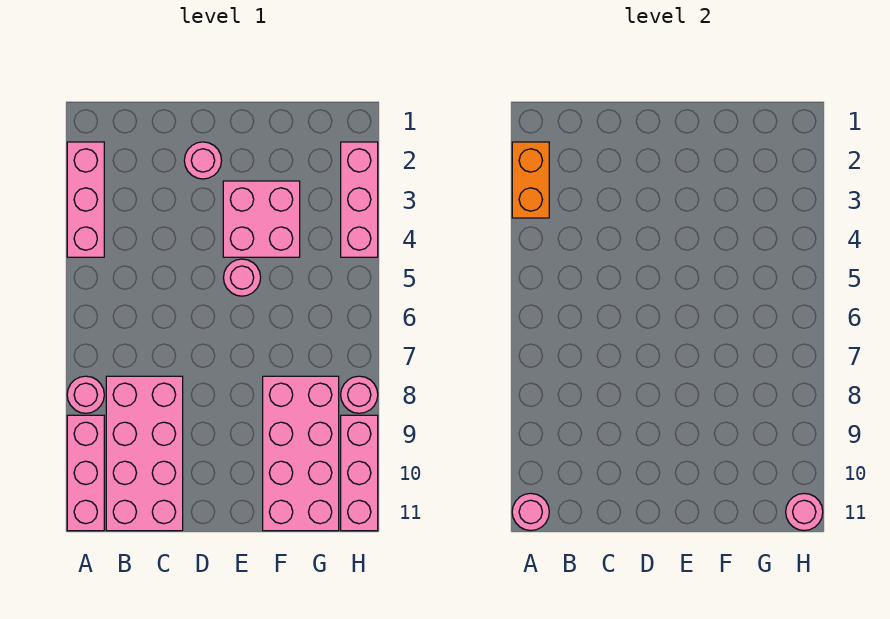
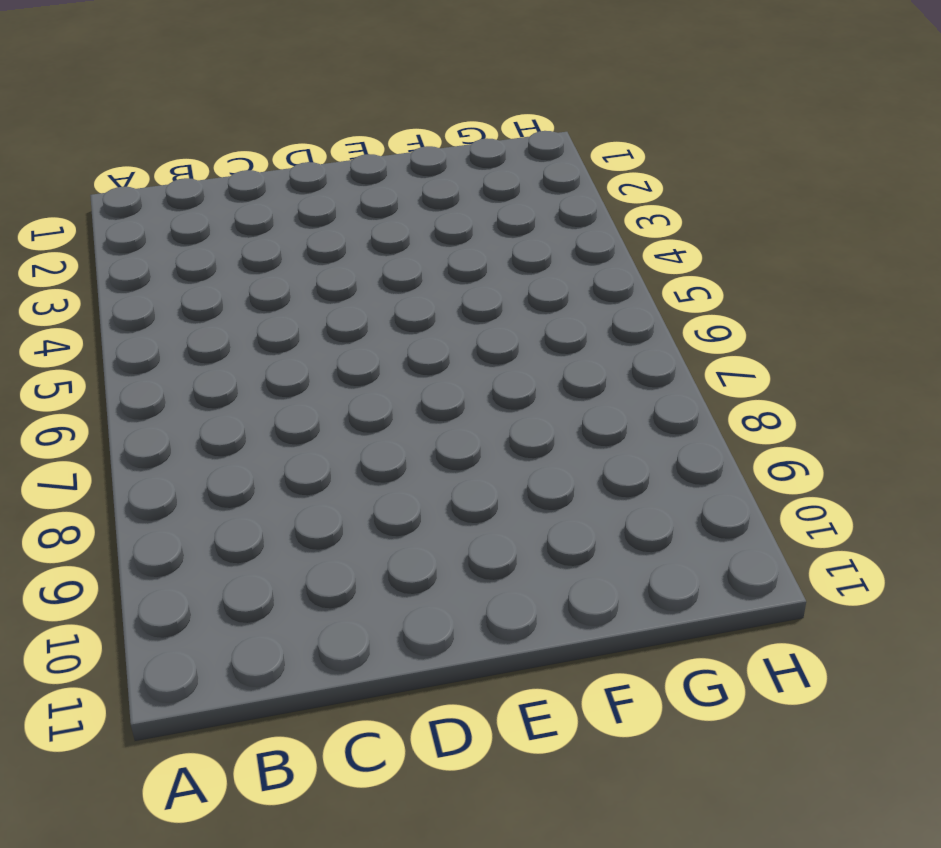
none -> pink 1x3 brick [67,142,104,257]
none -> pink 1x1 round brick [67,376,104,413]
none -> pink 1x3 brick [67,415,104,531]

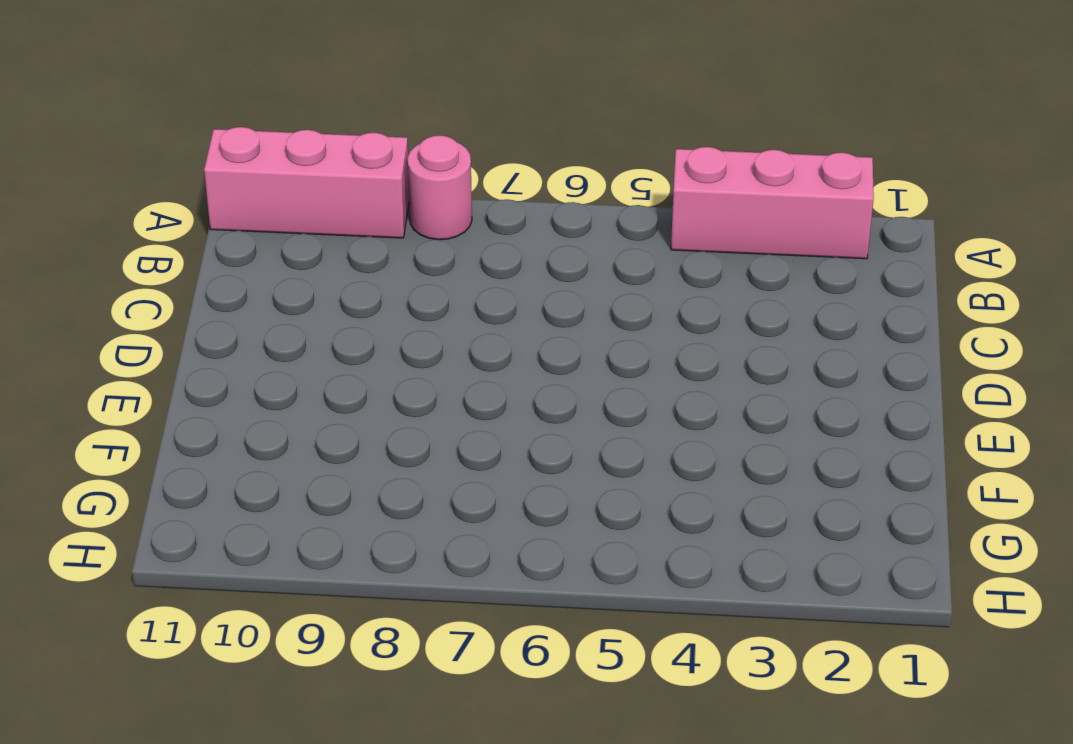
none -> pink 2x4 brick [106,376,183,531]
none -> pink 1x1 round brick [184,142,222,179]
none -> pink 2x2 brick [223,181,300,257]

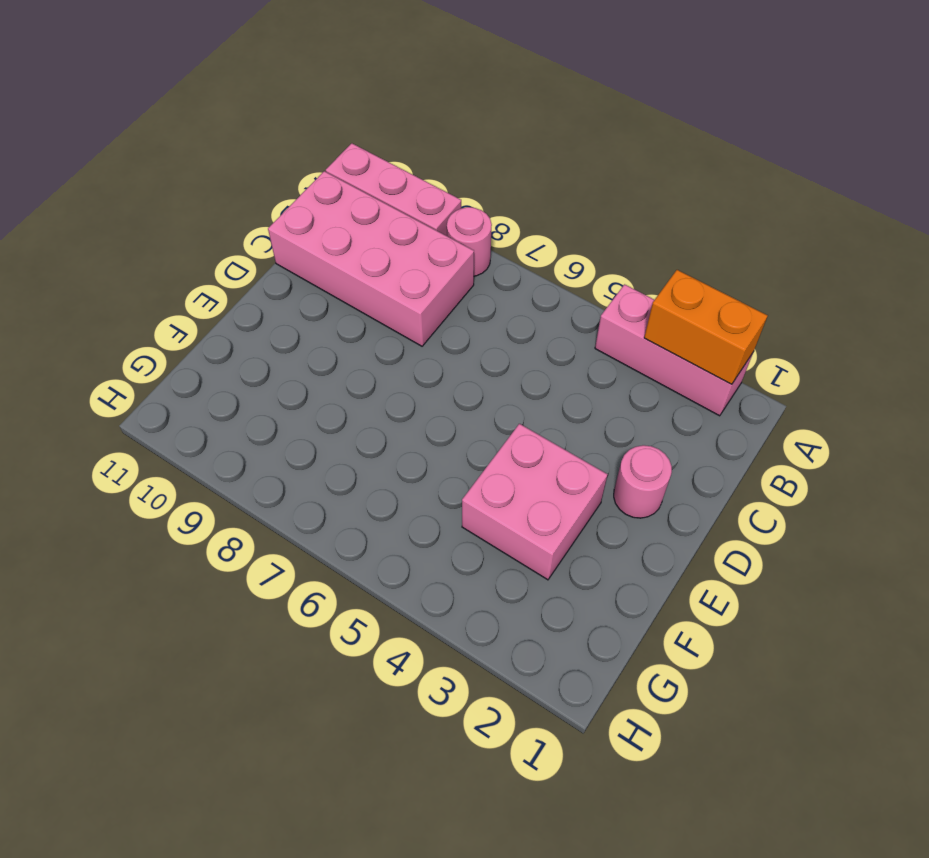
none -> pink 1x1 round brick [223,259,261,296]
none -> pink 2x4 brick [263,376,339,531]
none -> pink 1x3 brick [341,142,378,257]

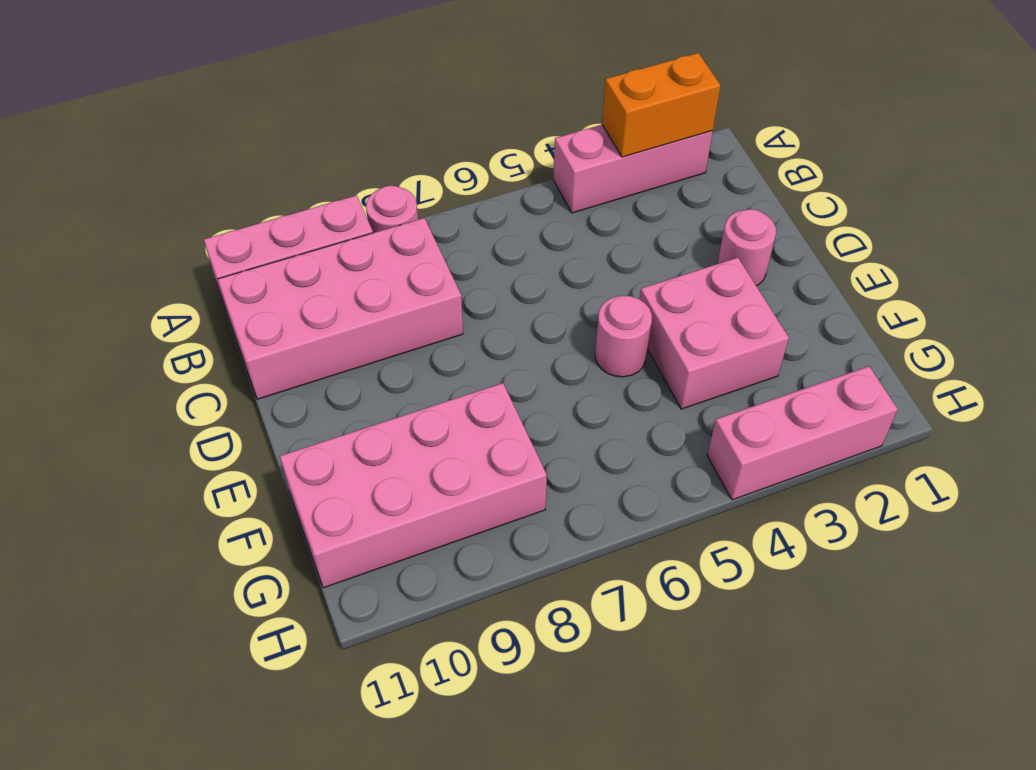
none -> pink 1x1 round brick [341,376,378,413]
none -> pink 1x3 brick [341,415,378,531]
none -> pink 1x1 round brick [512,493,549,531]

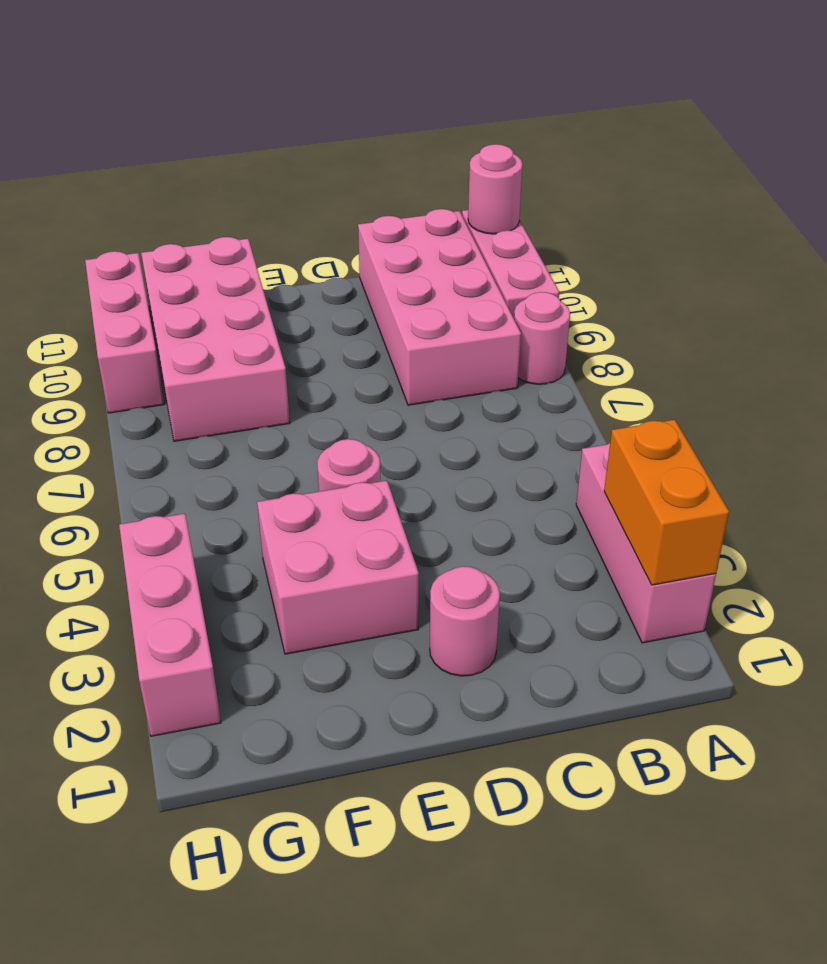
none -> pink 1x1 round brick [341,376,378,413]
none -> pink 1x1 round brick [786,493,823,531]

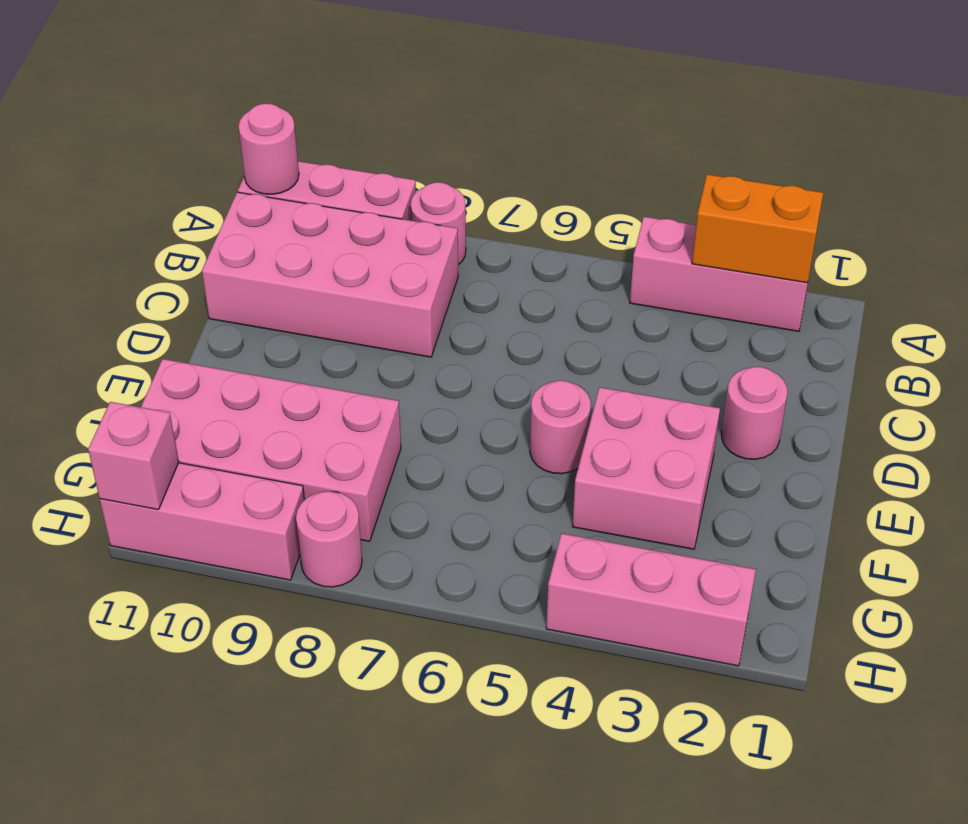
pink 1x1 brick [88,402,179,510] -> pink 1x1 round brick [786,493,823,531]

